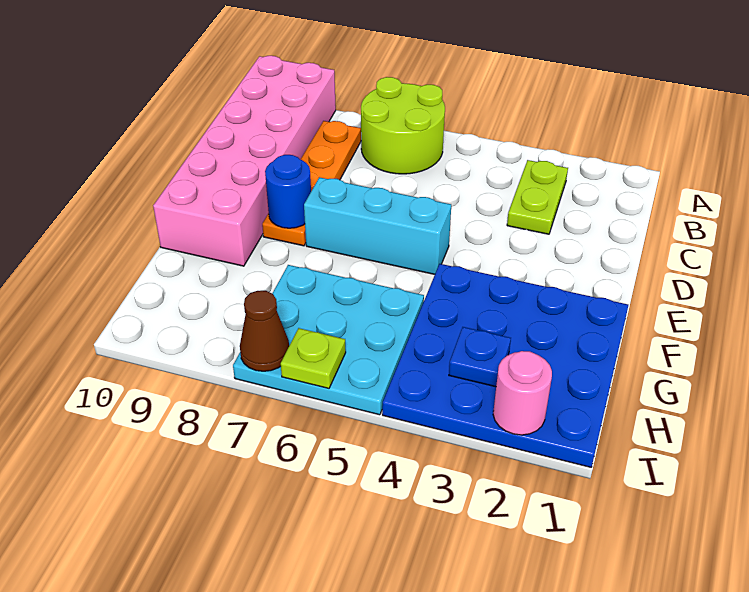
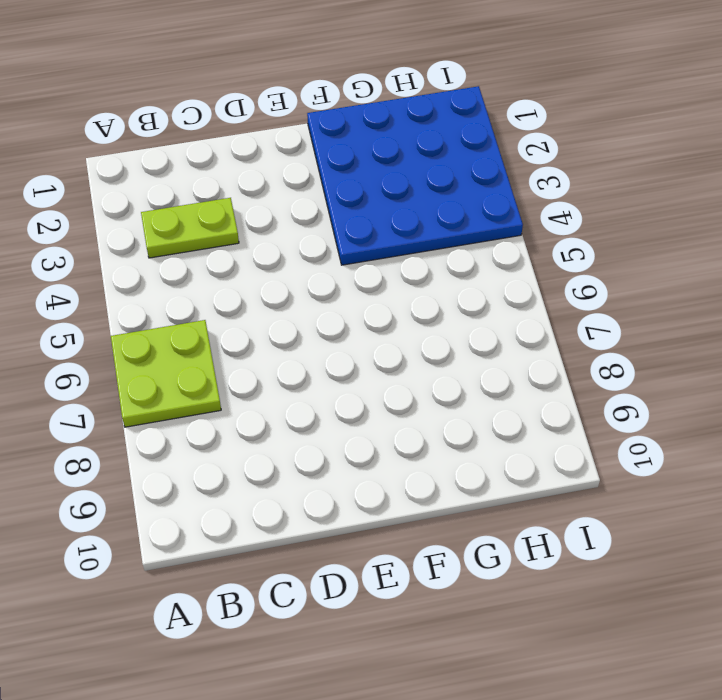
lime 2x2 plate [111,320,221,427] -> lime 2x2 round brick [361,77,445,174]
none -> pink 2x6 brick [153,56,336,266]
none -> orange 1x4 plate [262,121,361,246]
none -> cyan 1x3 brick [304,177,451,274]

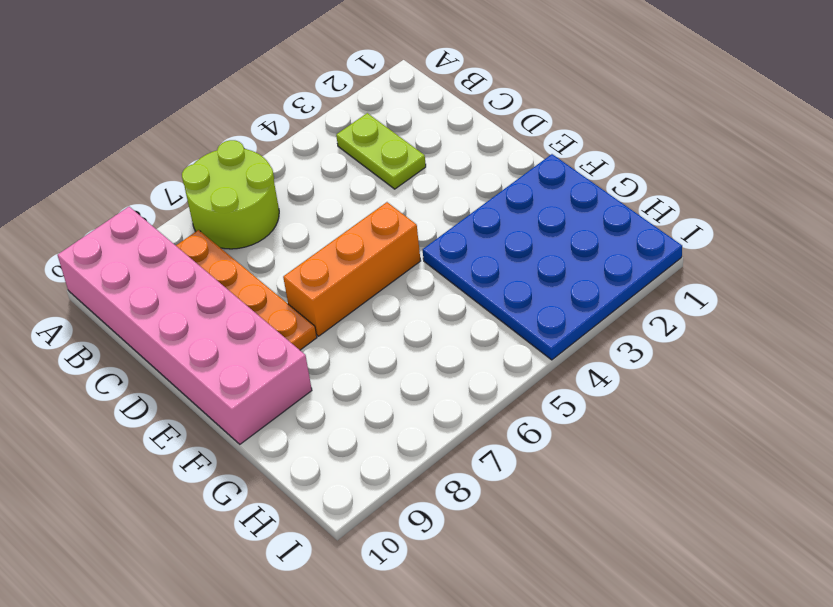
orange 1x3 brick [283,202,421,336] -> cyan 1x3 brick [304,177,451,274]
none -> cyan 3x3 plate [233,265,424,415]
none -> blue 1x1 round brick [265,155,311,228]
none -> blue 1x1 plate [449,327,511,387]

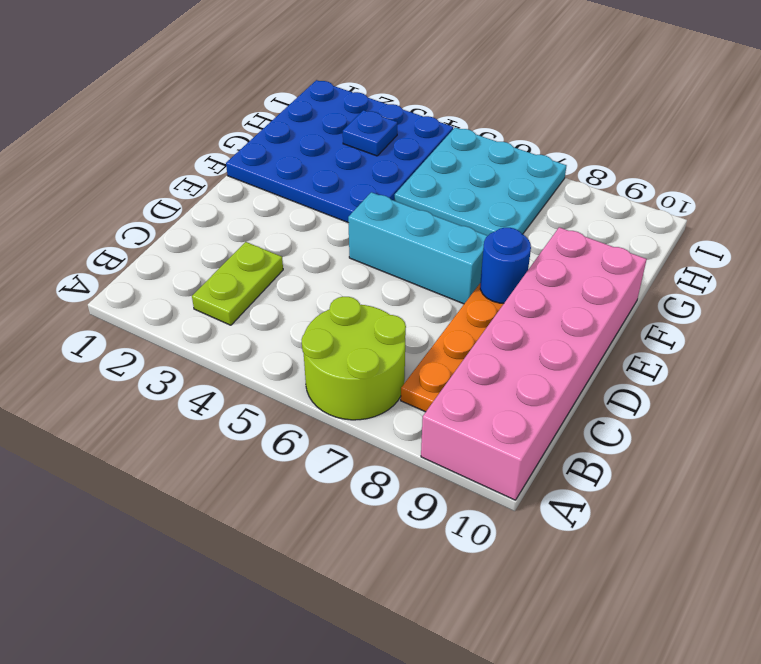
none -> pink 1x1 round brick [493,351,552,435]
none -> lime 1x1 plate [281,328,346,388]
none -> brown 1x1 cone [240,291,289,371]

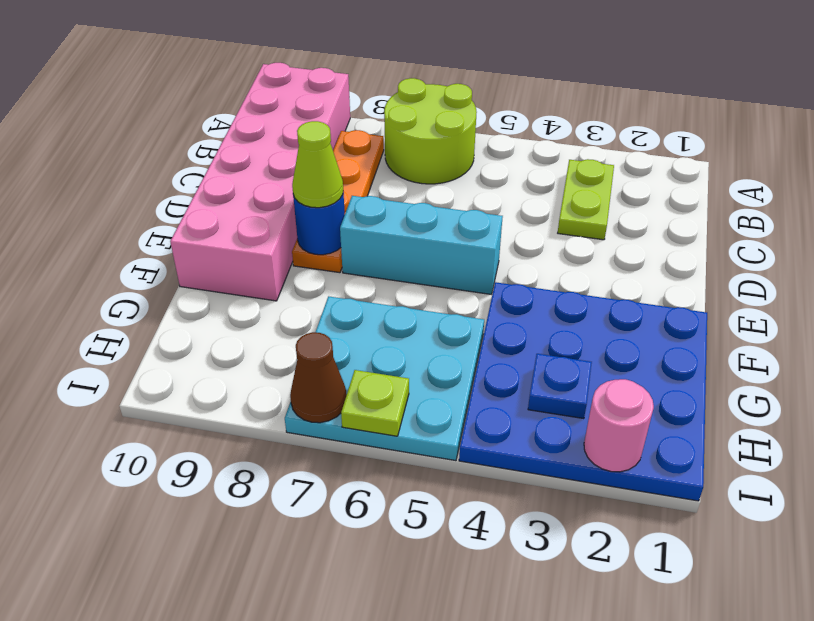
lime 1x1 cone [292,121,343,208] -> none

